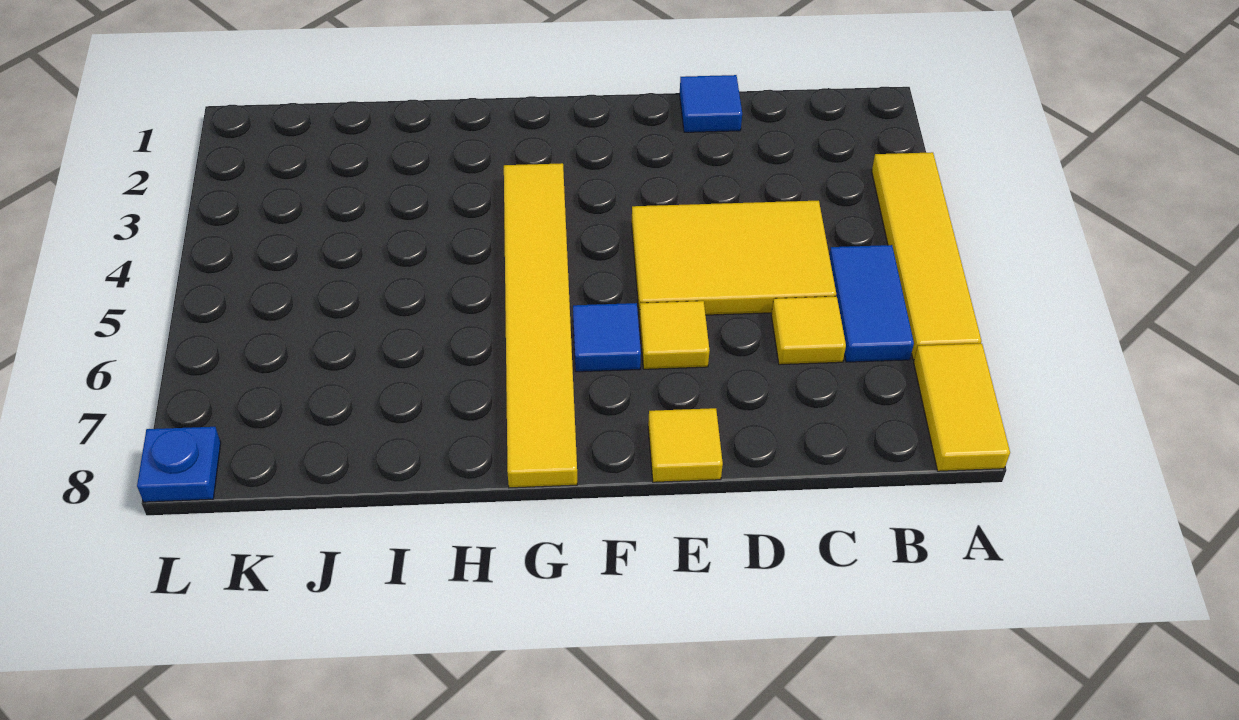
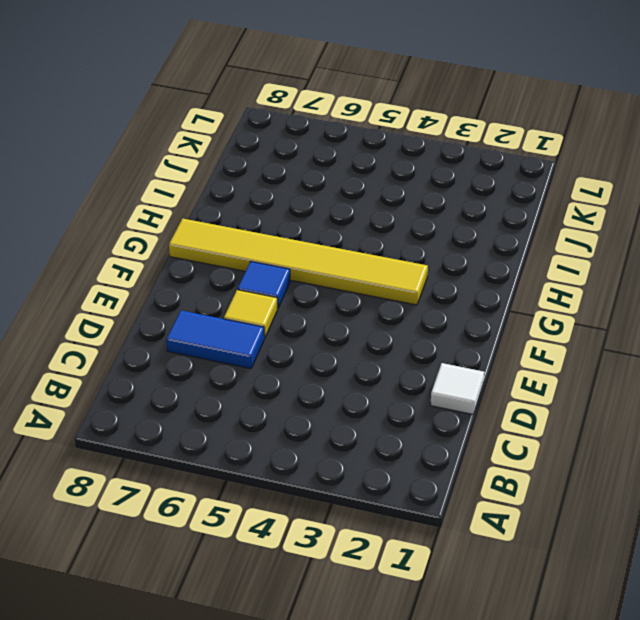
white 1x1 tile [431,363,484,414] -> blue 1x1 tile [680,75,742,132]
blue 1x2 tile [167,311,264,369] -> blue 1x2 tile moved to [829,245,914,362]
none -> yellow 1x4 tile [872,152,981,360]
none -> yellow 1x2 tile [914,344,1010,471]

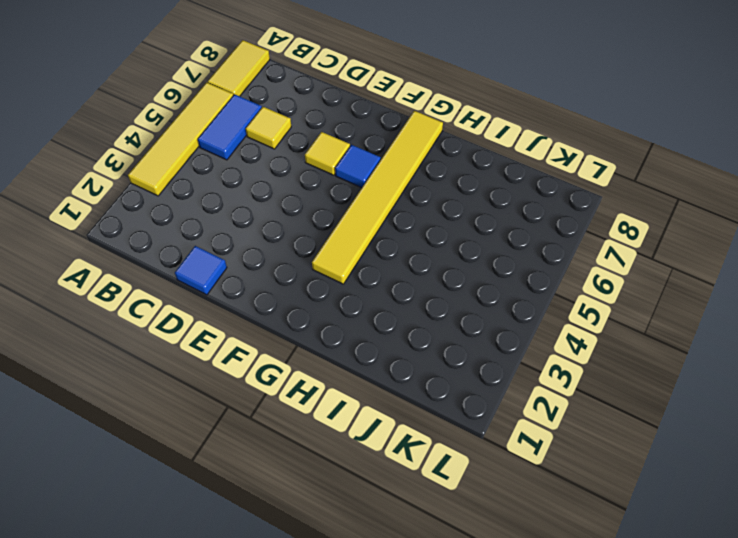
none -> yellow 2x3 tile [632,201,836,317]
none -> yellow 1x1 tile [648,408,723,482]

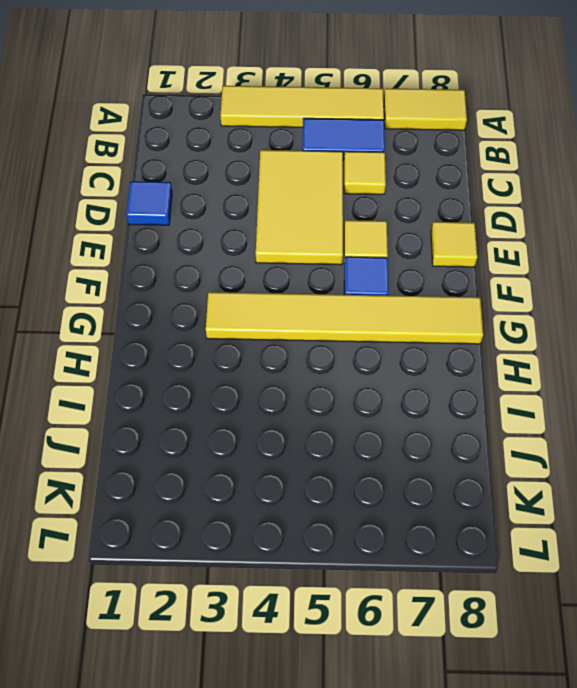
none -> blue 1x1 plate [137,427,221,502]

